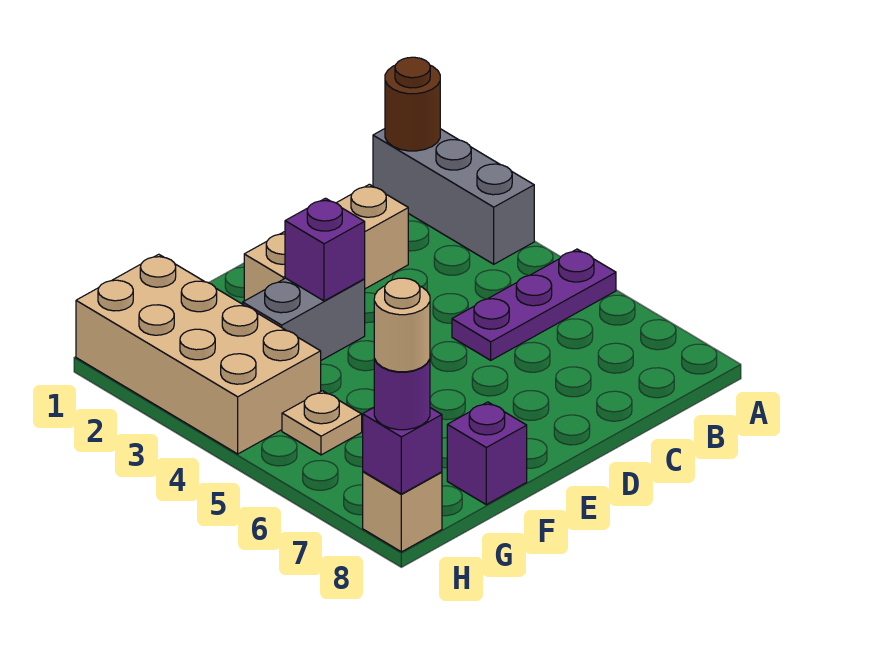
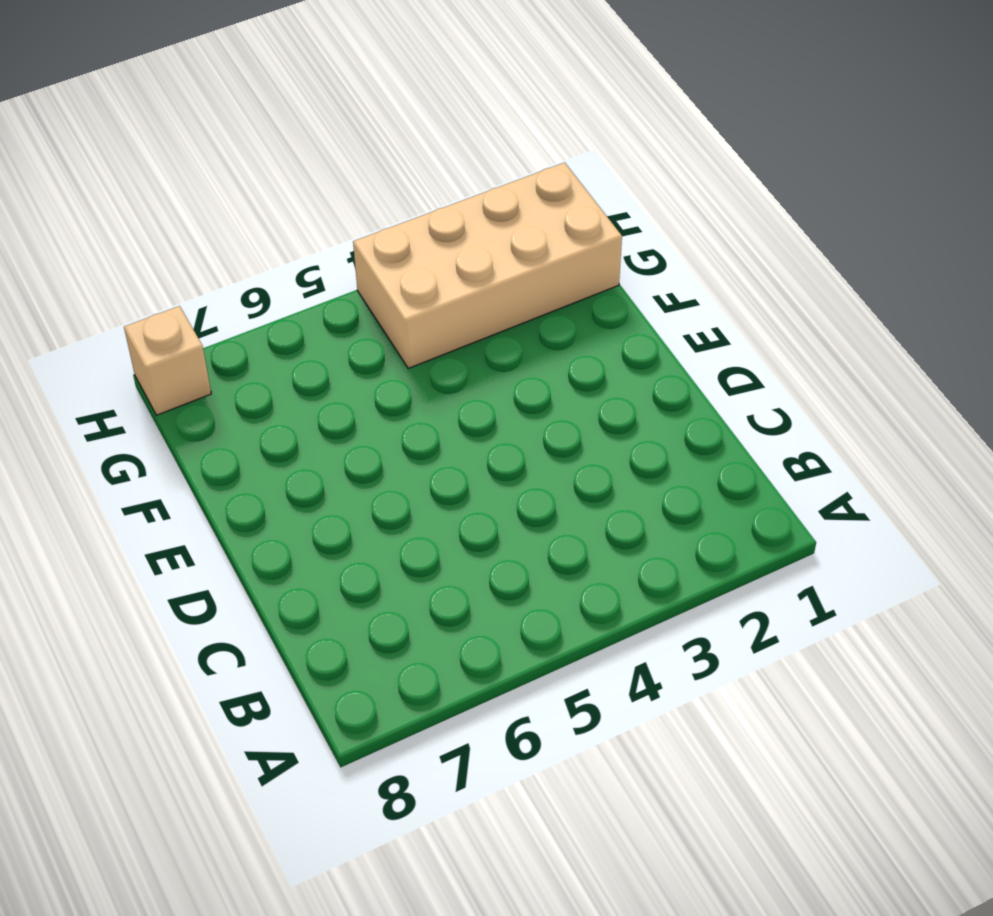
none -> grey 1x3 brick [373,129,534,264]
none -> purple 1x3 plate [452,249,616,360]
none -> tan 1x3 brick [244,184,408,301]

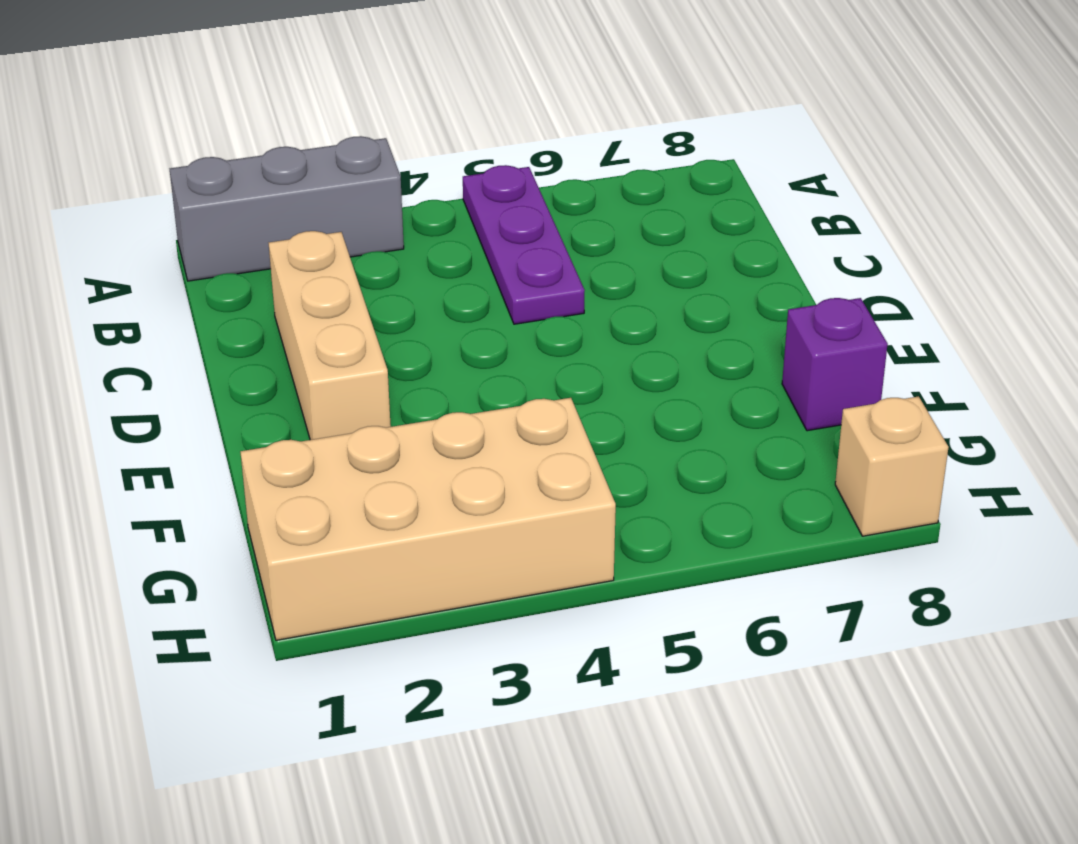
none -> grey 1x2 brick [243,278,365,360]
none -> tan 1x1 plate [282,391,362,455]
none -> brown 1x1 round brick [385,57,440,151]

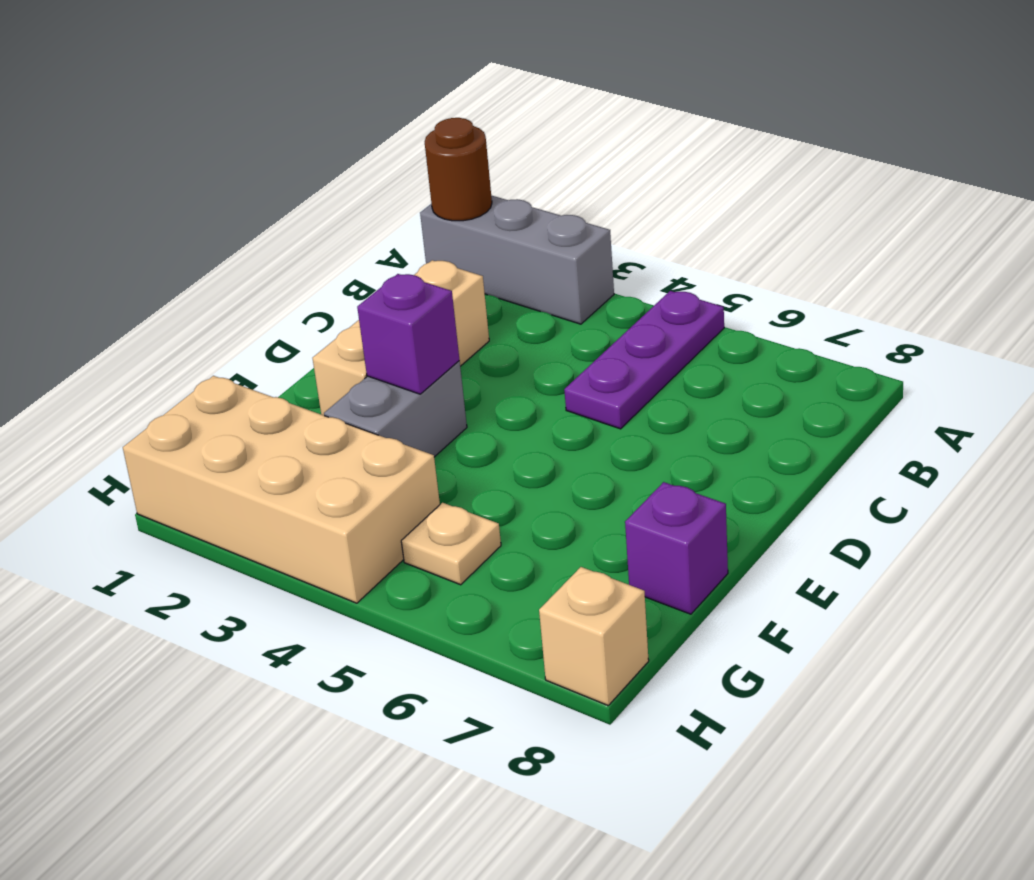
none -> purple 1x1 brick [363,408,442,494]
none -> purple 1x1 round brick [374,359,430,430]
none -> tan 1x1 round brick [374,278,430,372]

